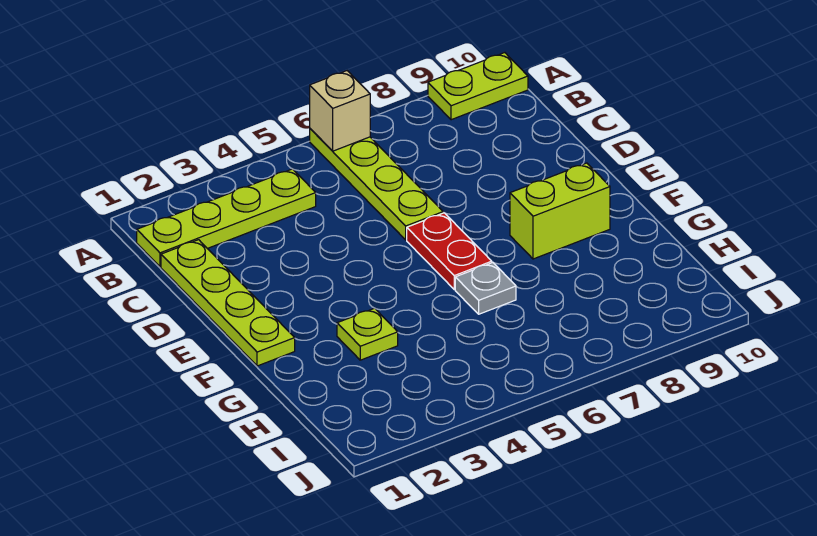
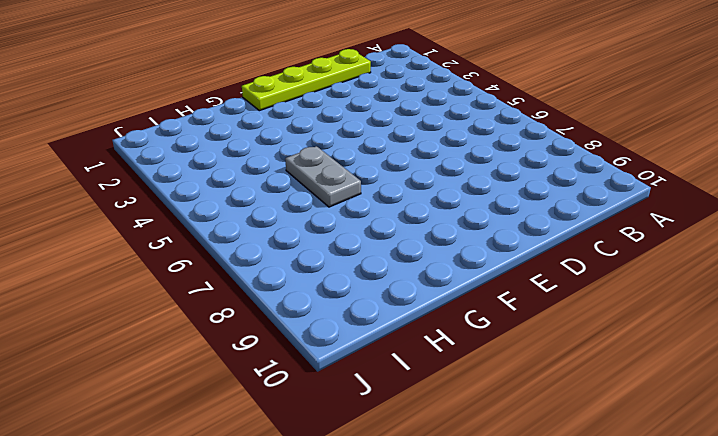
grey 1x2 plate [285,146,361,207] -> grey 1x1 plate [455,263,516,314]
none -> lime 1x4 plate [310,129,443,240]
none -> lime 1x2 plate [428,53,528,120]

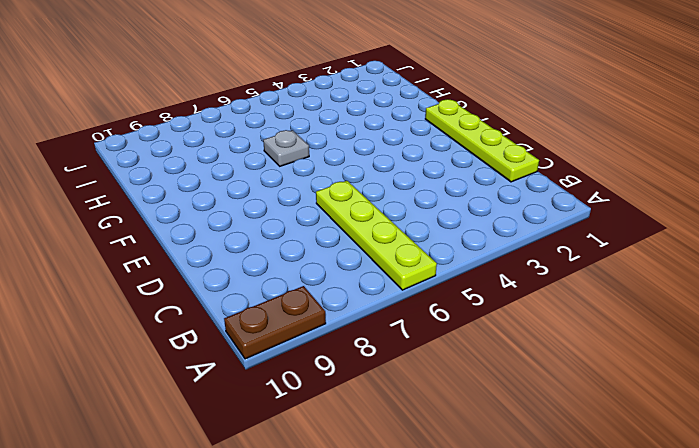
brown 1x2 plate [224,286,326,359] -> lime 1x2 plate [428,53,528,120]
none -> lime 1x4 plate [137,169,316,267]
none -> red 1x2 plate [407,213,492,289]

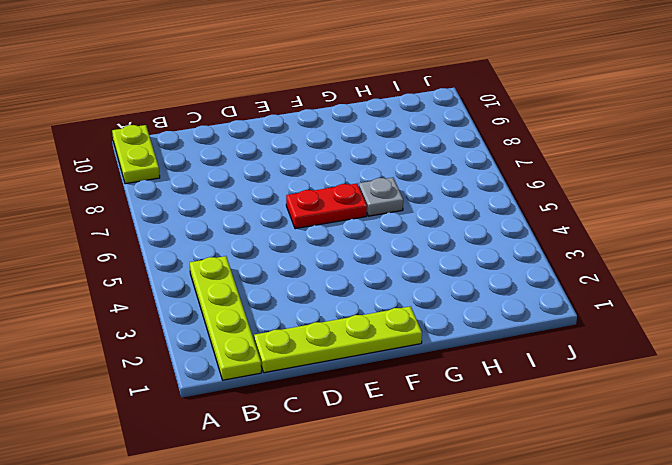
none -> lime 1x4 plate [310,129,443,240]
none -> lime 1x2 brick [510,163,610,259]

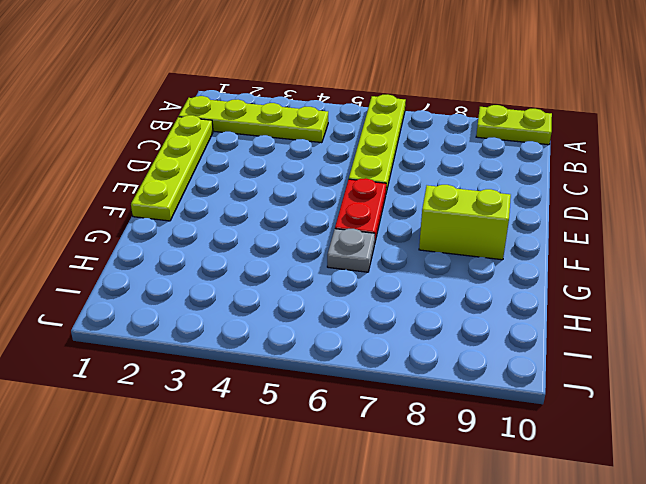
none -> lime 1x1 plate [337,308,398,360]
none -> tan 1x1 brick [310,71,370,151]

